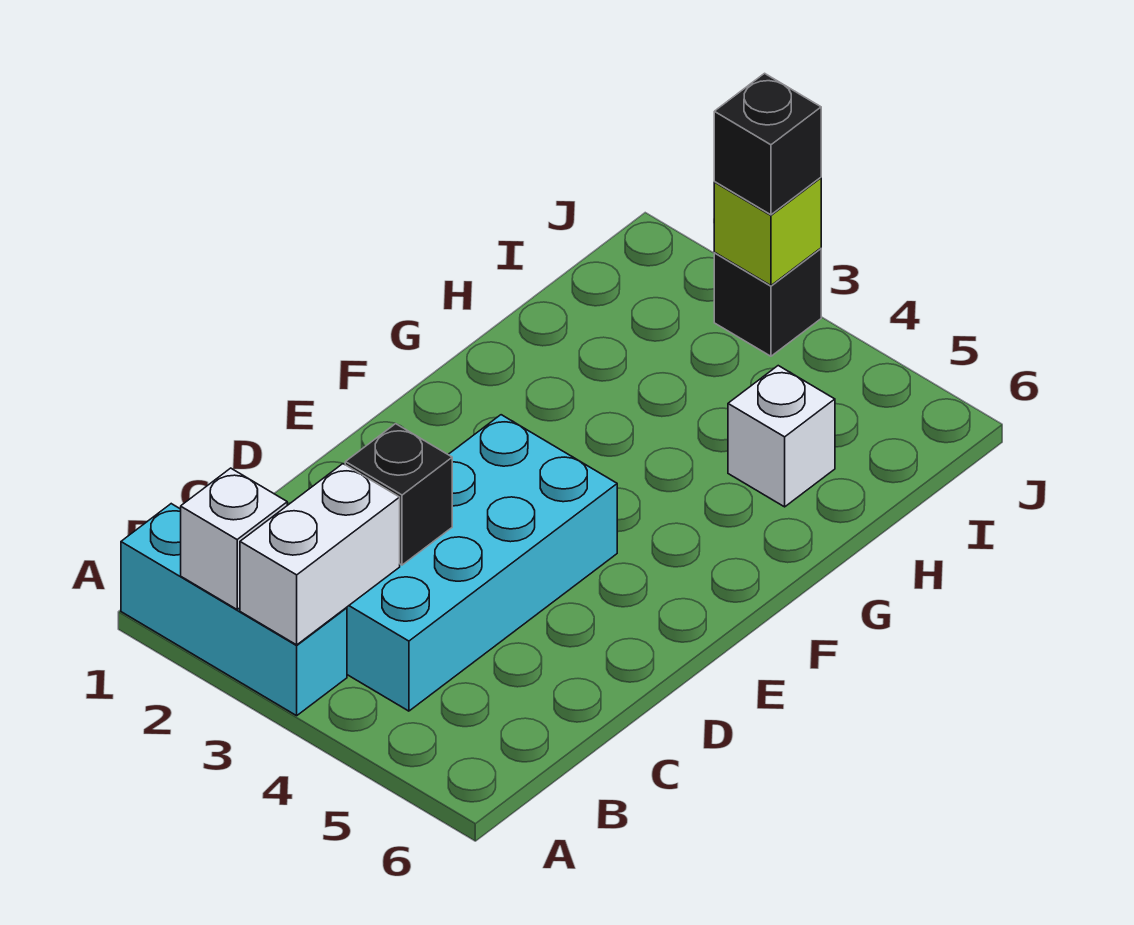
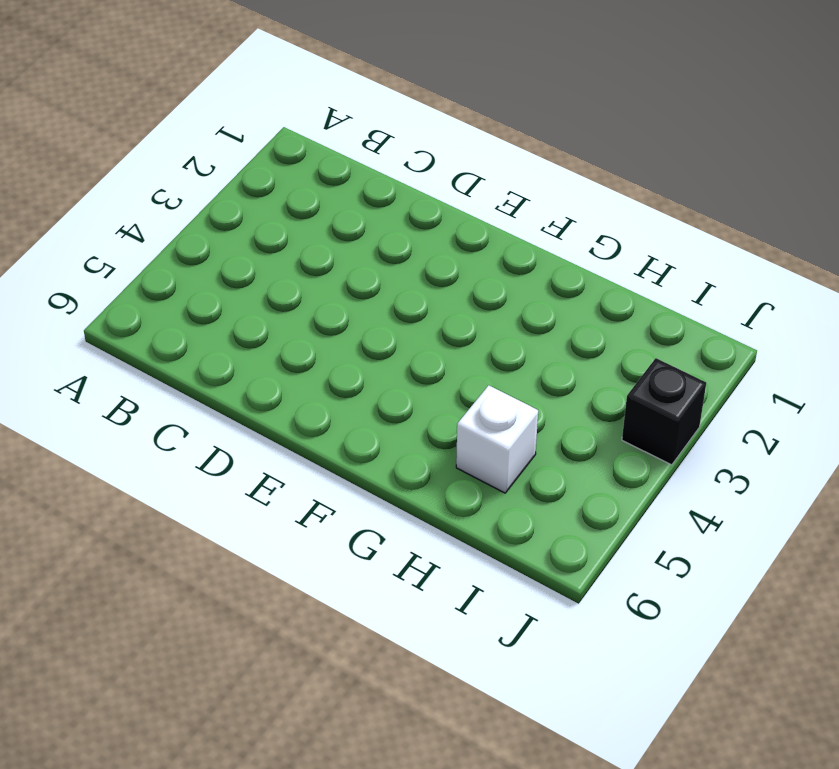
none -> cyan 1x3 brick [121,504,347,716]
none -> cyan 2x4 brick [346,415,617,711]

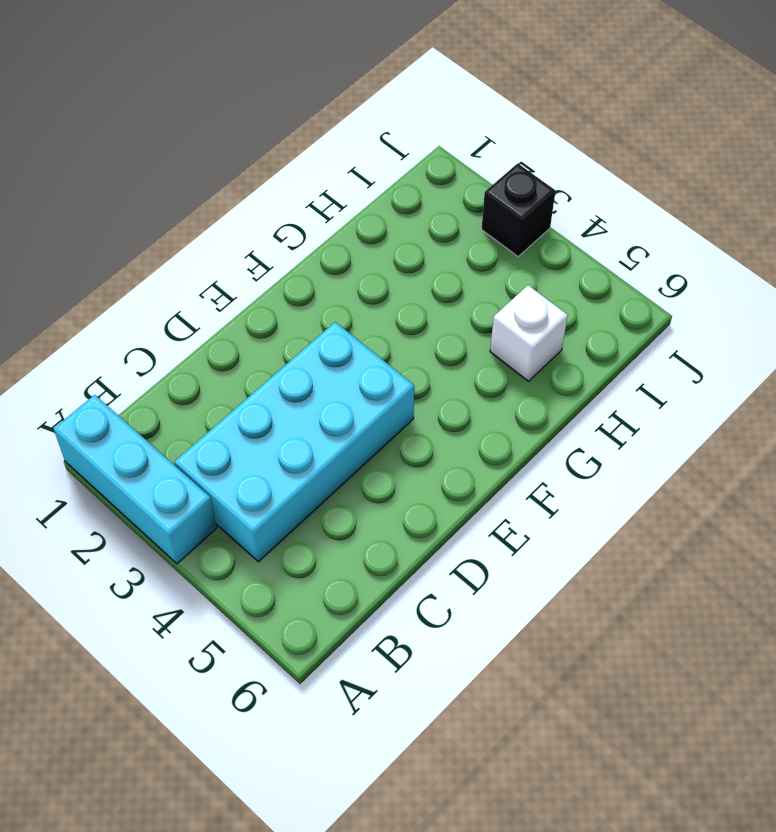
none -> white 1x1 brick [181,468,287,609]
none -> white 1x2 brick [240,464,400,645]

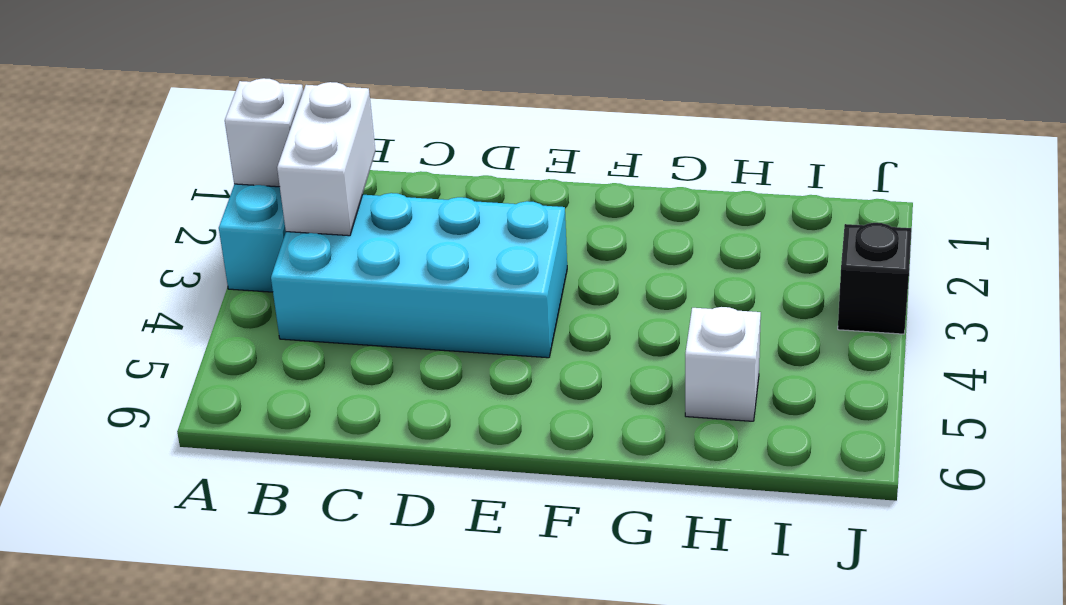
white 1x2 brick [277,82,375,236] -> white 1x2 brick turned to [240,464,400,645]
none -> black 1x1 brick [345,424,452,565]
none -> lime 1x1 brick [714,178,821,285]

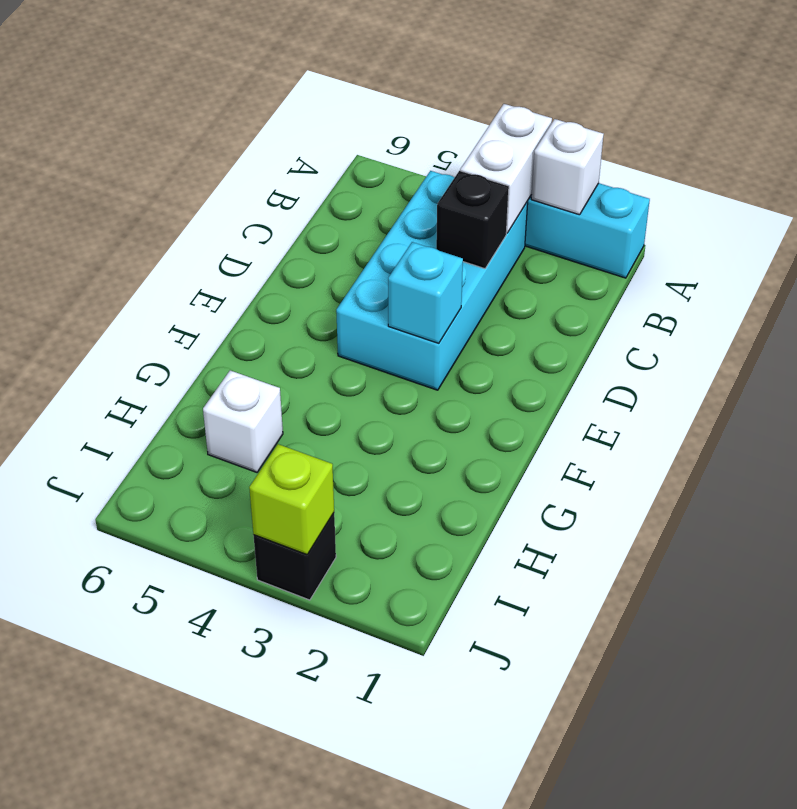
cyan 1x1 brick [388,242,463,343] -> none
none -> black 1x1 brick [714,73,821,215]

